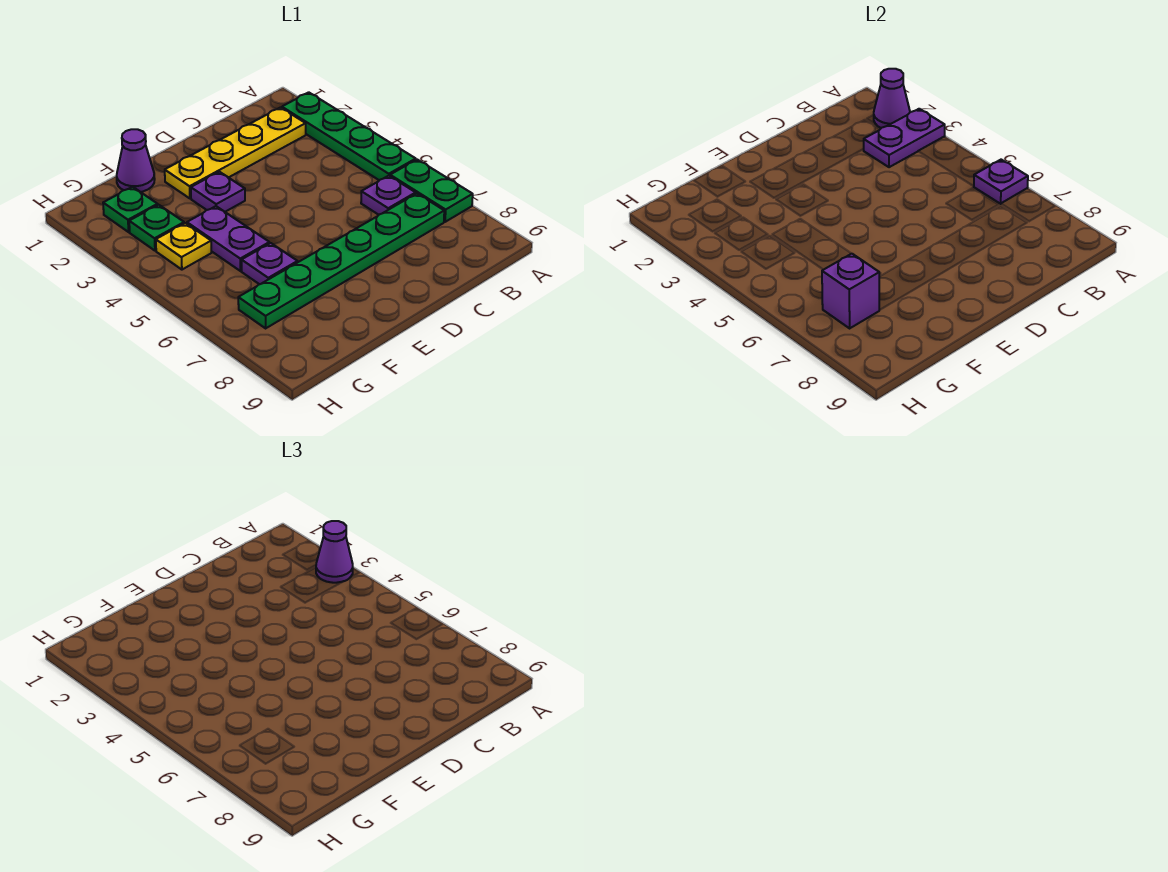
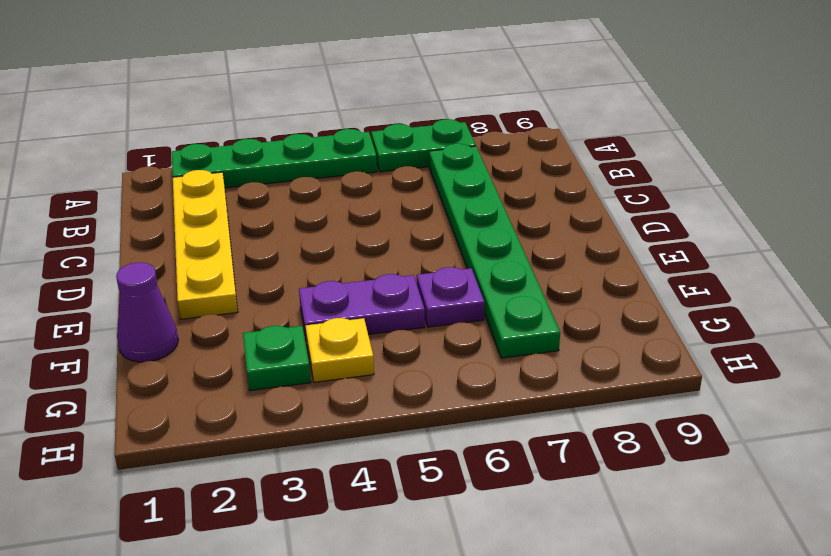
none -> purple 1x1 plate [361,176,416,215]
none -> purple 1x1 plate [191,172,245,212]
none -> green 1x1 plate [103,187,158,232]

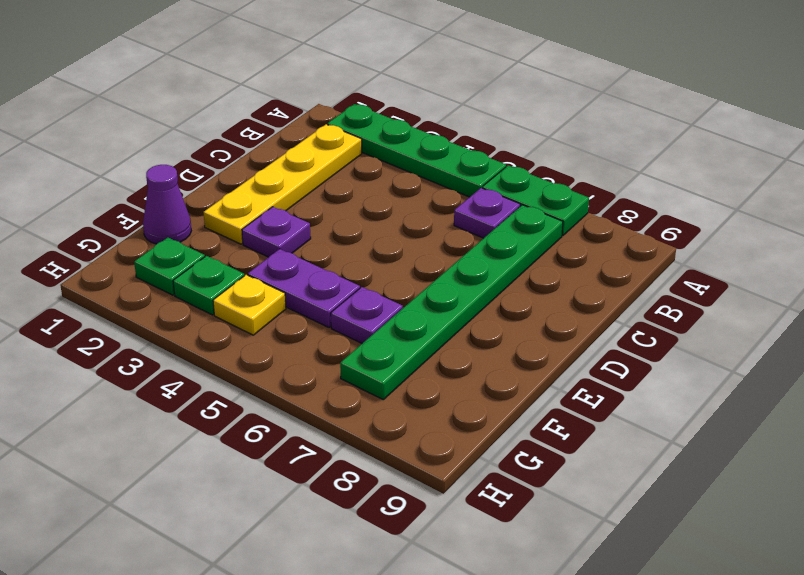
none -> purple 1x1 cone [874,69,910,128]
none -> purple 1x2 plate [864,109,945,167]
none -> purple 1x1 plate [974,160,1028,204]

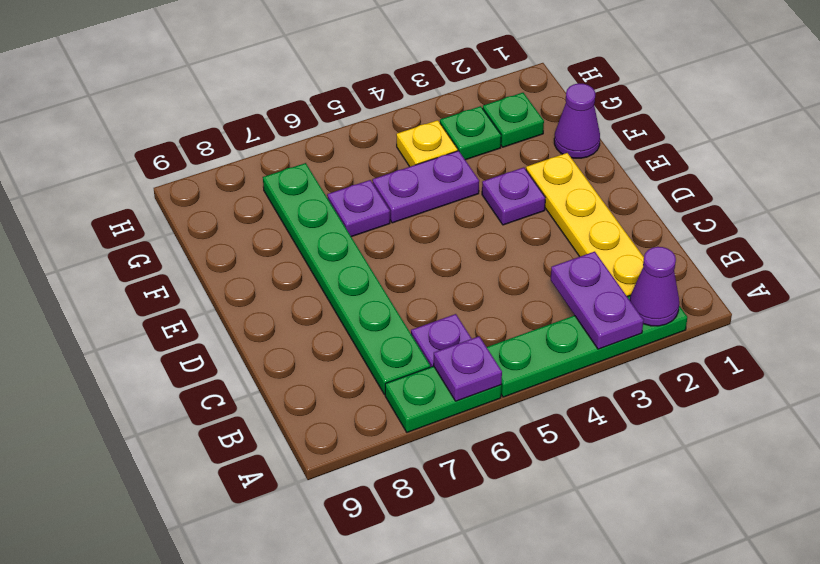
none -> purple 1x1 brick [822,254,879,328]
none -> purple 1x1 cone [316,521,353,583]

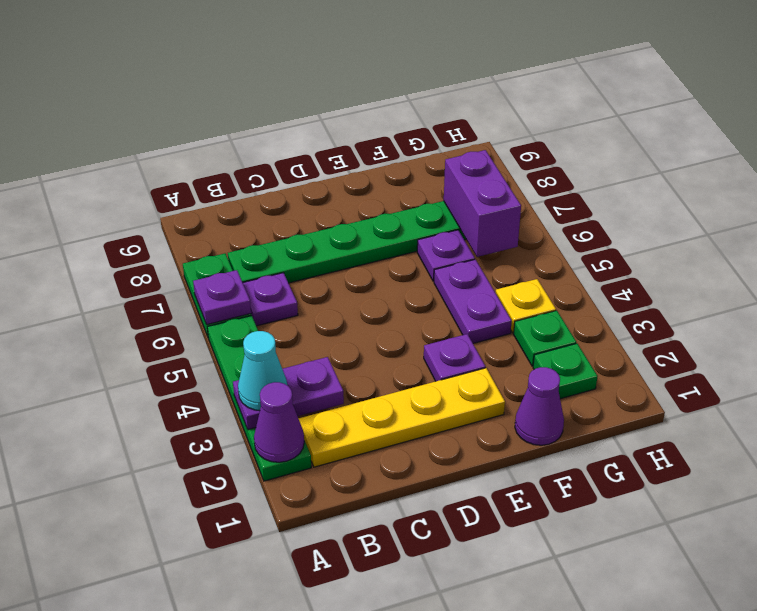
cyan 1x1 cone [238,331,287,411] -> purple 1x1 cone [316,521,353,583]
purple 1x2 brick [444,150,521,257] -> purple 1x1 brick [822,254,879,328]

